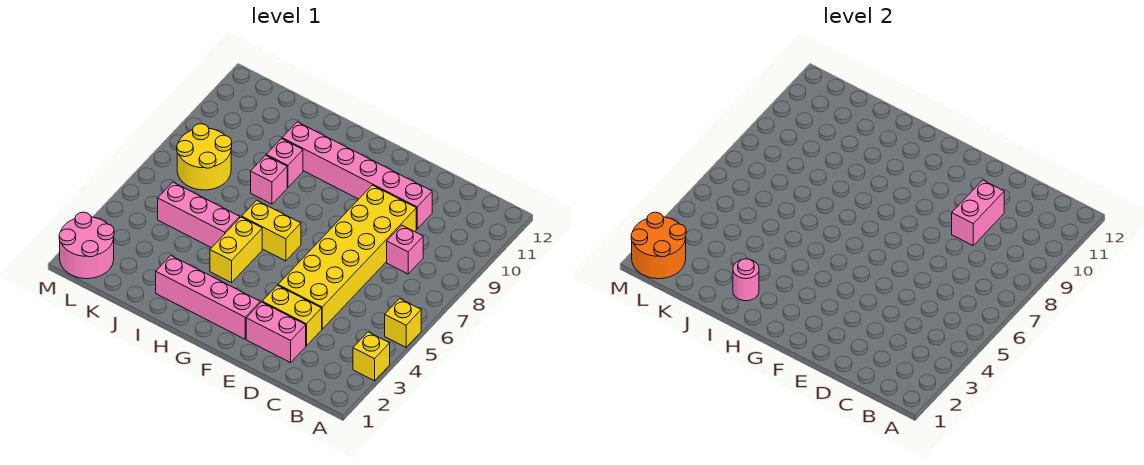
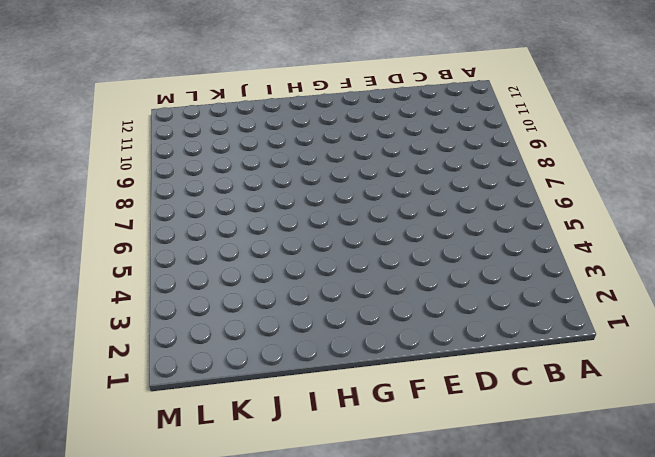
none -> yellow 1x1 brick [353,332,390,381]
none -> yellow 1x1 brick [385,299,421,347]
none -> pink 1x1 brick [387,225,423,274]

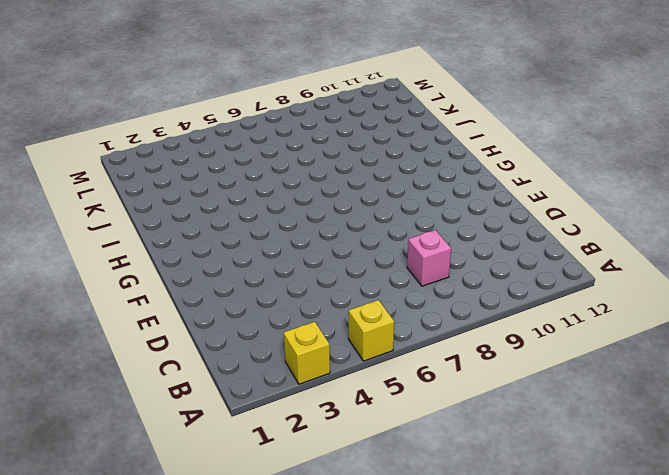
none -> pink 1x2 brick [246,302,306,363]
none -> yellow 1x2 brick [262,285,322,346]
none -> yellow 2x6 brick [278,185,416,329]

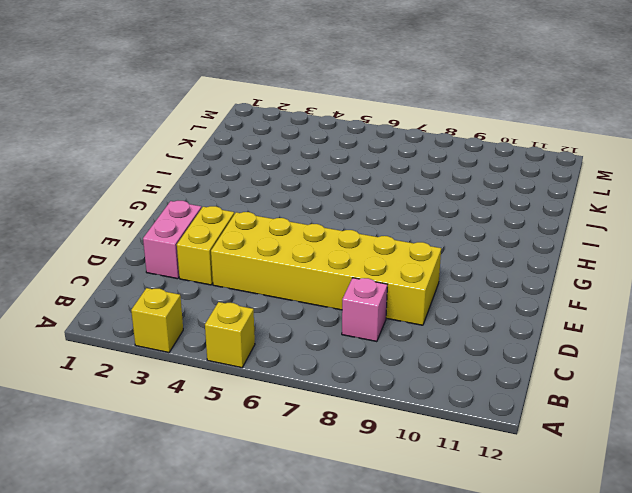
none -> pink 1x6 brick [282,122,432,229]
none -> pink 1x4 brick [156,256,260,339]
none -> yellow 1x2 brick [242,200,301,261]

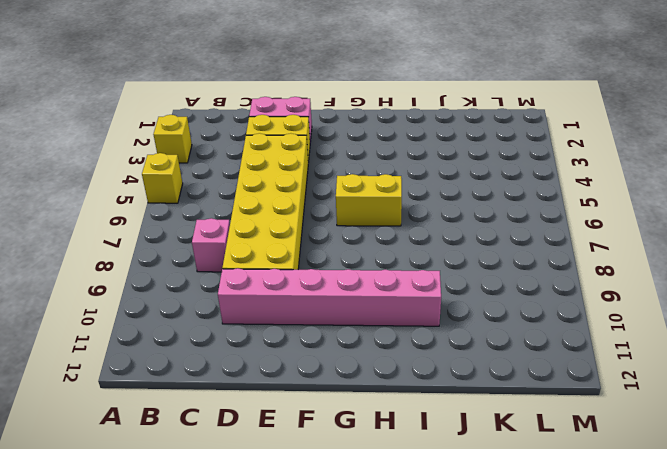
none -> pink 1x4 brick [156,256,260,339]
none -> yellow 1x2 brick [210,217,262,283]
none -> pink 1x3 brick [158,182,240,248]

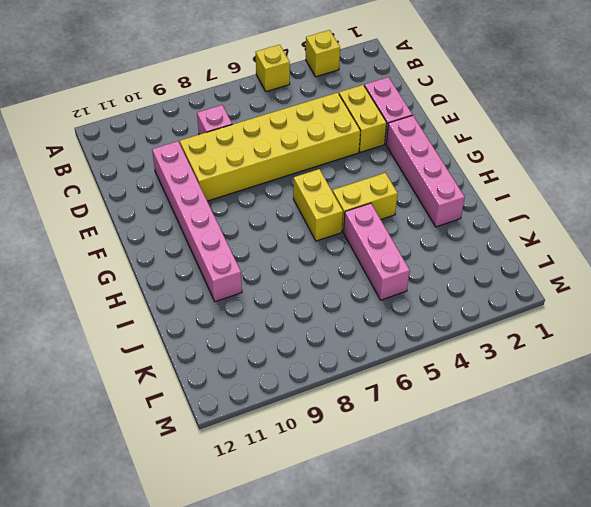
none -> pink 1x1 brick [251,155,287,204]
none -> pink 1x1 brick [266,139,303,188]
none -> yellow 2x2 round brick [177,124,232,190]

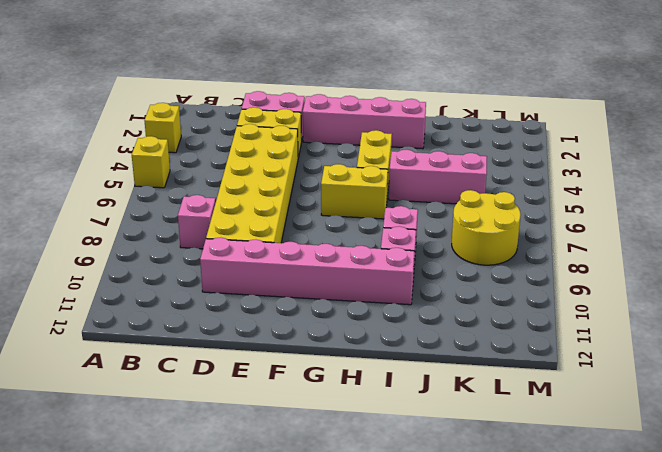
none -> pink 2x2 round brick [59,212,114,279]
none -> pink 1x2 brick [952,180,1004,245]
none -> pink 1x1 round brick [733,259,759,301]

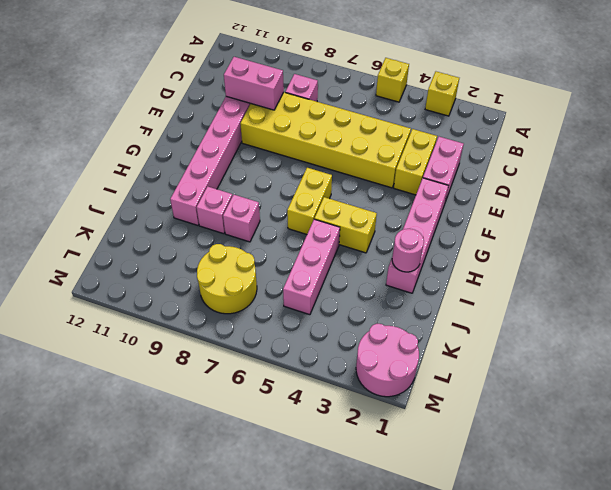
none -> orange 2x2 round brick [631,212,686,279]

